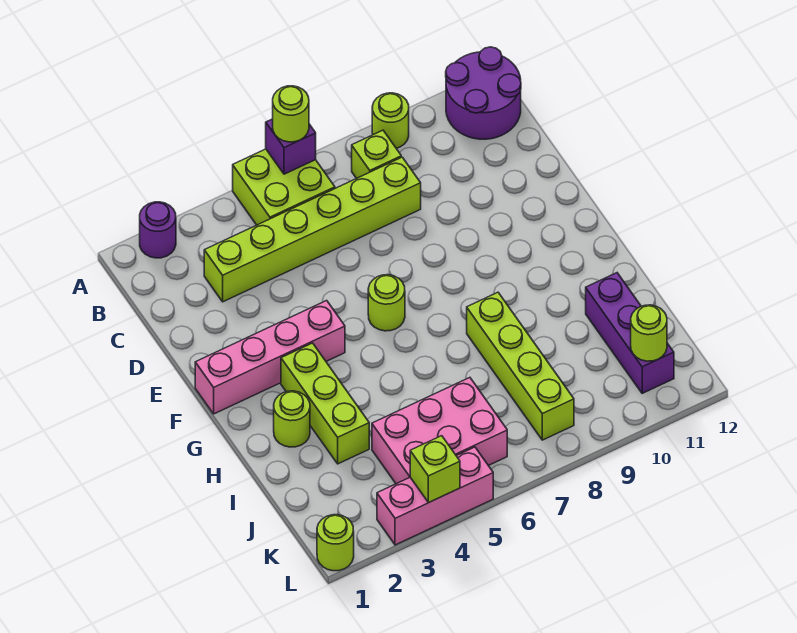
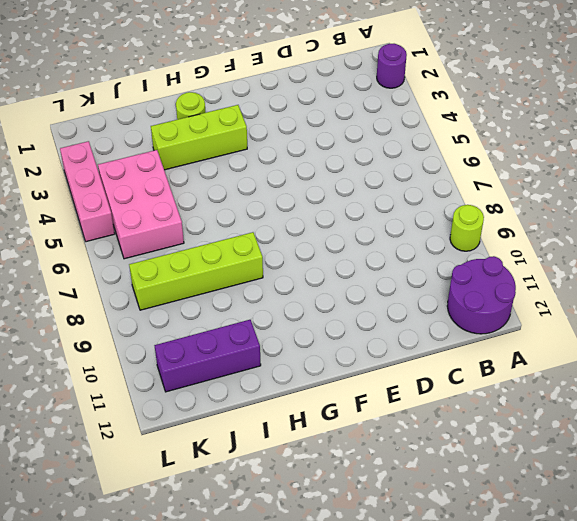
none -> lime 2x2 brick [233,149,335,225]
none -> lime 1x1 brick [352,130,401,178]
none -> lime 1x6 brick [204,157,421,302]

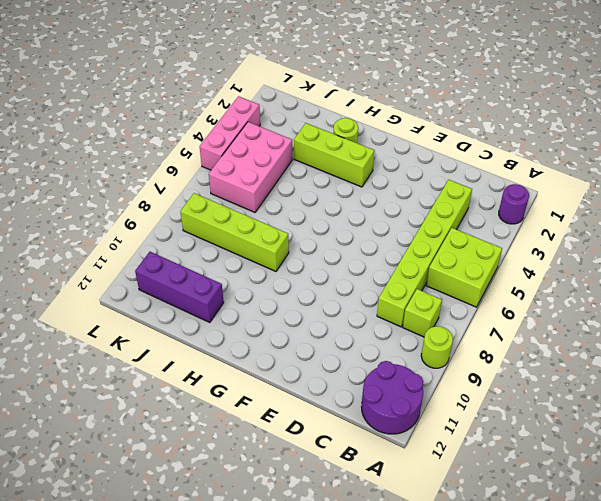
none -> pink 1x4 brick [195,301,345,414]
none -> lime 1x1 round brick [368,275,405,331]
none -> lime 1x1 round brick [317,515,354,571]

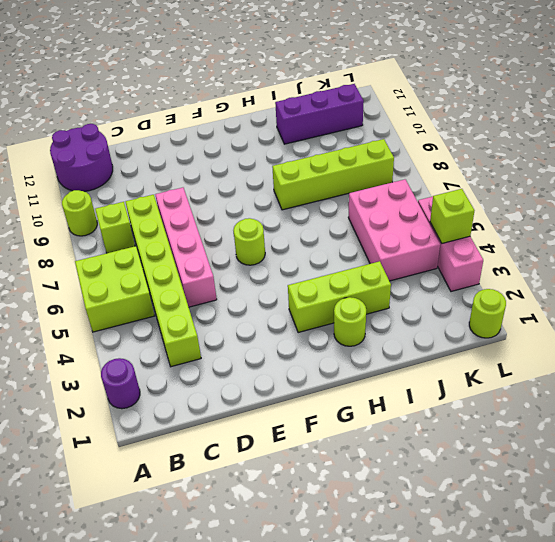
pink 1x4 brick [155,188,217,307] -> pink 1x4 brick moved to [195,301,345,414]
none -> purple 1x1 brick [266,119,316,174]
none -> lime 1x1 round brick [631,305,667,361]
none -> lime 1x1 round brick [273,86,309,142]

